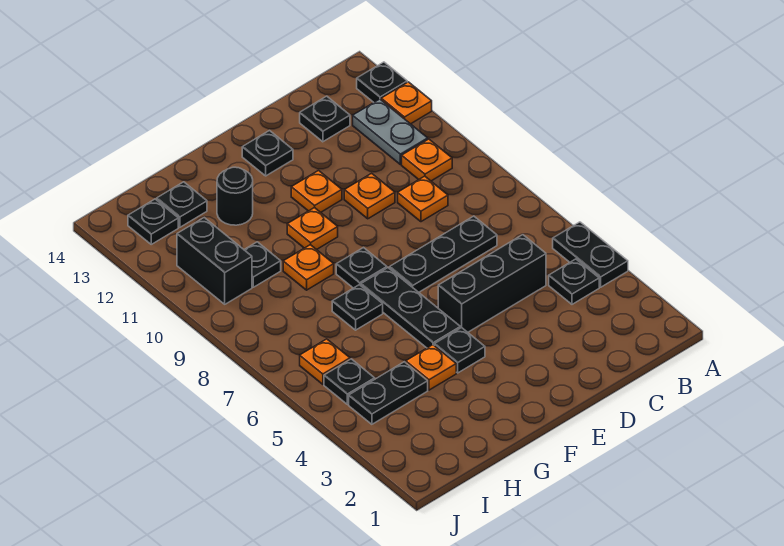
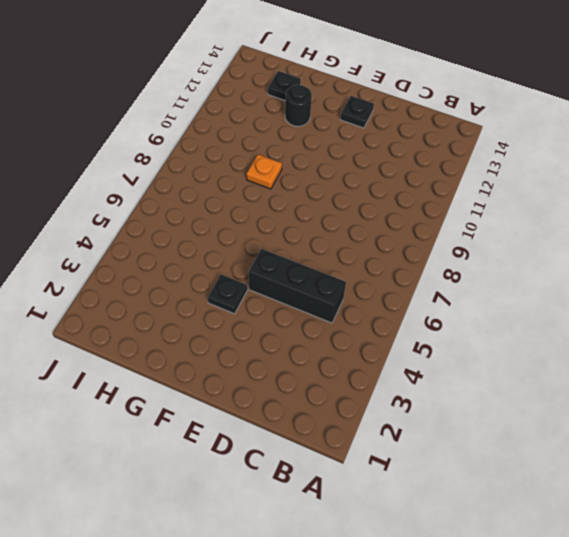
none -> black 1x2 plate [553,222,628,287]
none -> orange 1x1 plate [381,82,432,124]
none -> black 1x1 plate [357,62,407,102]

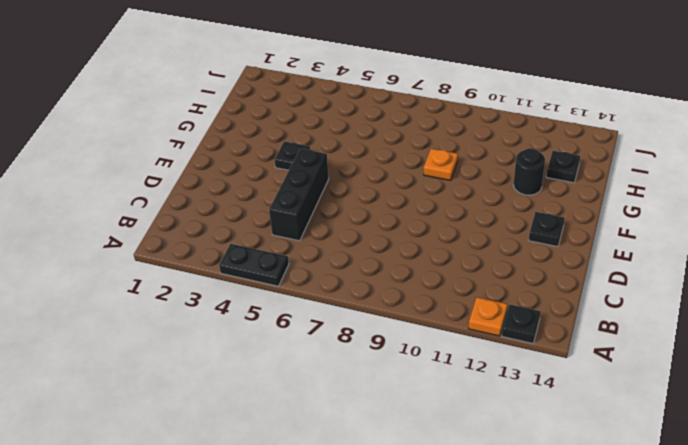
none -> black 1x1 plate [549,259,599,304]
none -> orange 1x1 plate [402,139,452,181]
none -> grey 1x2 plate [353,99,428,165]

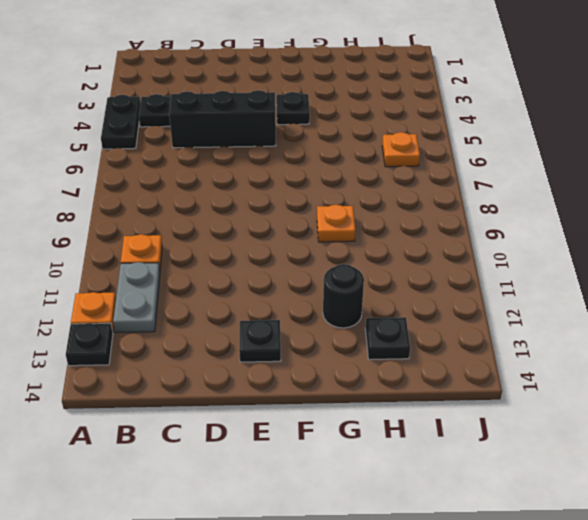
none -> black 1x3 plate [389,216,497,292]
none -> orange 1x1 plate [398,176,448,222]
none -> black 1x1 plate [300,96,350,142]

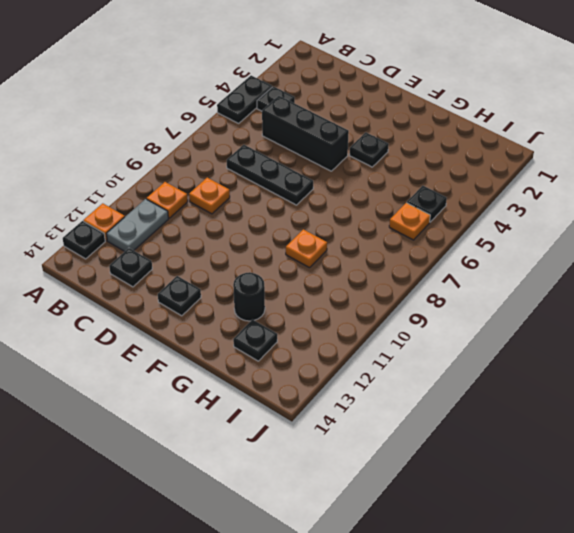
none -> orange 1x1 plate [344,173,395,219]
none -> orange 1x1 plate [291,171,342,212]
none -> black 1x3 plate [361,268,460,348]

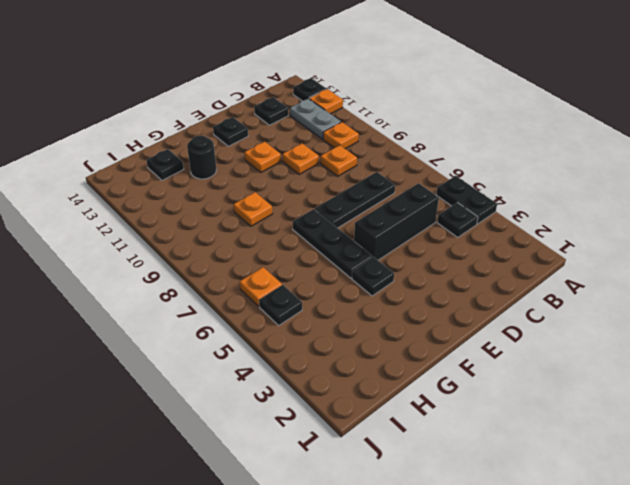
none -> black 1x1 plate [336,248,387,288]
none -> orange 1x1 plate [287,208,338,250]
none -> orange 1x1 plate [406,345,456,390]

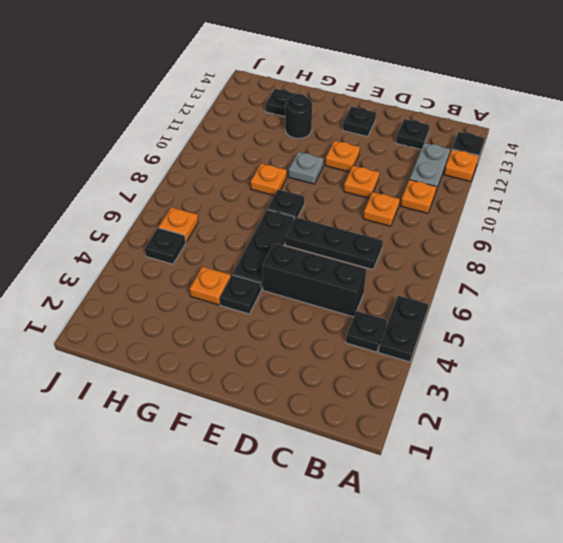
grey 1x1 plate [288,152,324,184] -> orange 1x1 plate [287,208,338,250]
none -> black 1x1 plate [332,285,383,330]
none -> black 1x2 plate [349,362,428,424]
none -> black 1x1 plate [244,242,281,287]

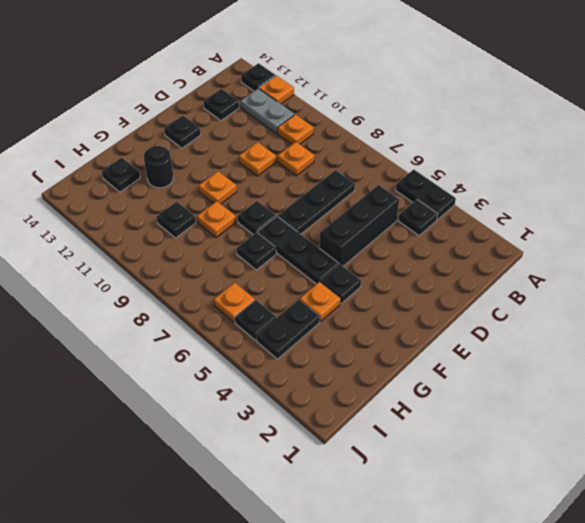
none -> orange 1x1 plate [291,171,342,212]
none -> black 1x2 brick [177,218,252,304]
none -> black 1x1 plate [128,199,178,244]

